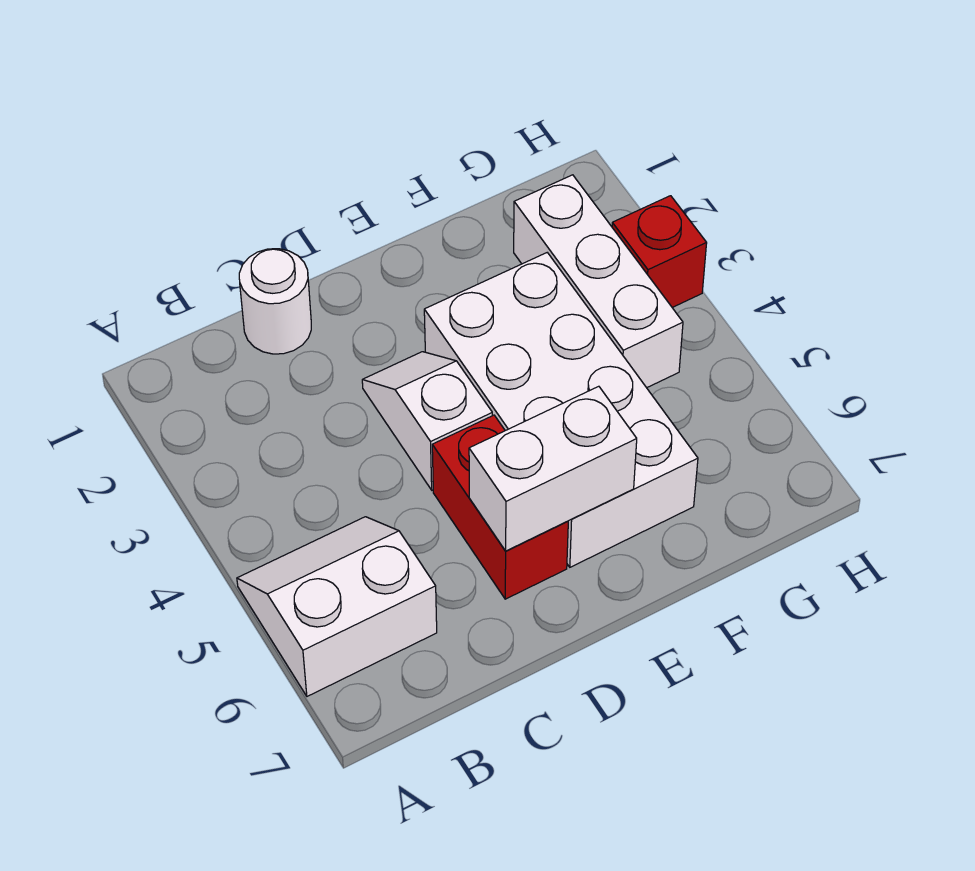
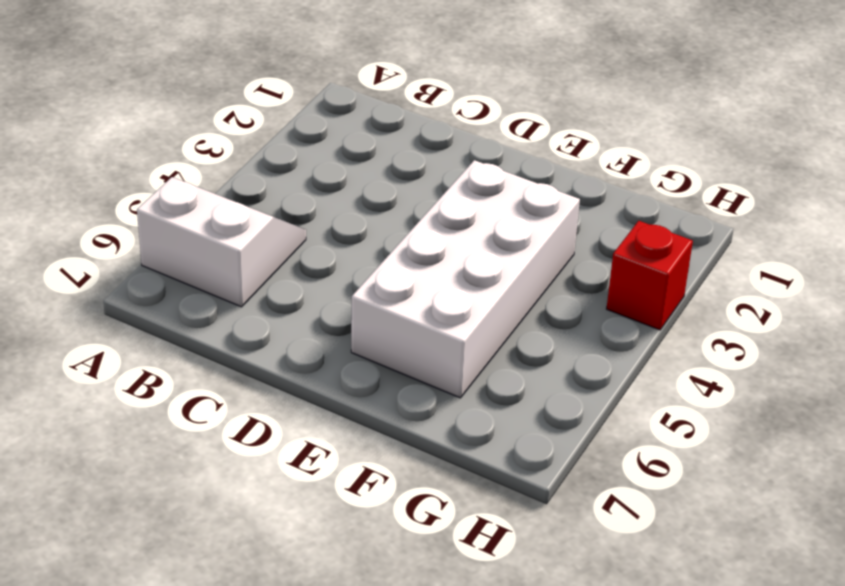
none -> white 1x1 round brick [239,249,311,354]
none -> white 1x2 slope [362,352,492,490]

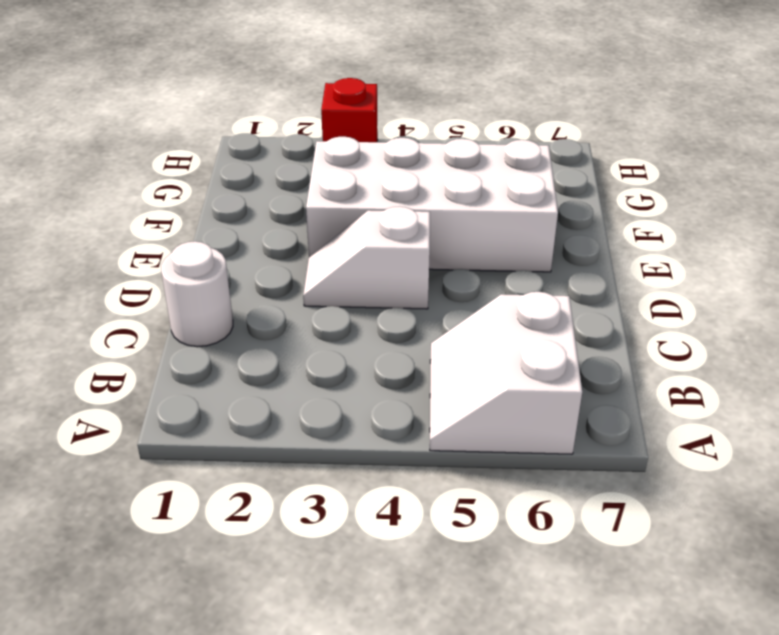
none -> red 1x2 brick [432,415,568,599]
none -> white 1x3 brick [514,175,683,388]

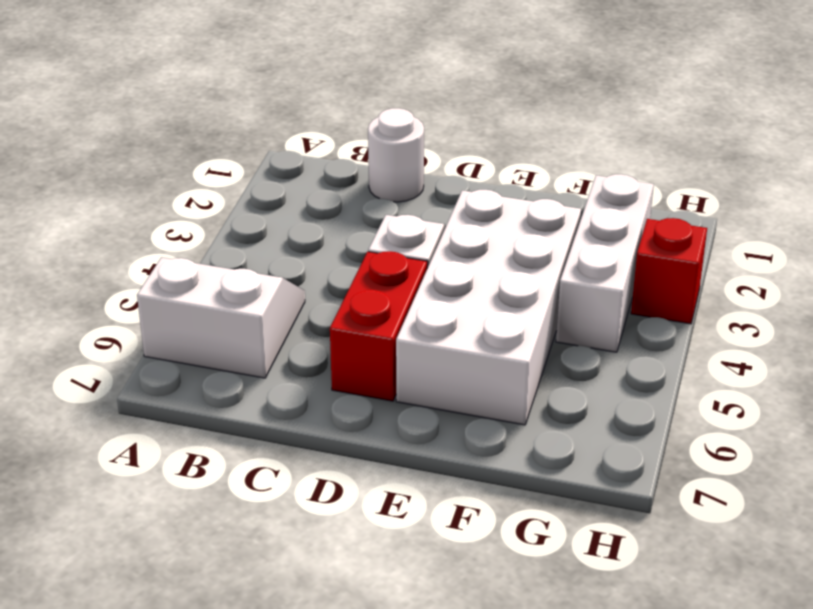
none -> white 1x2 brick [469,386,637,551]

